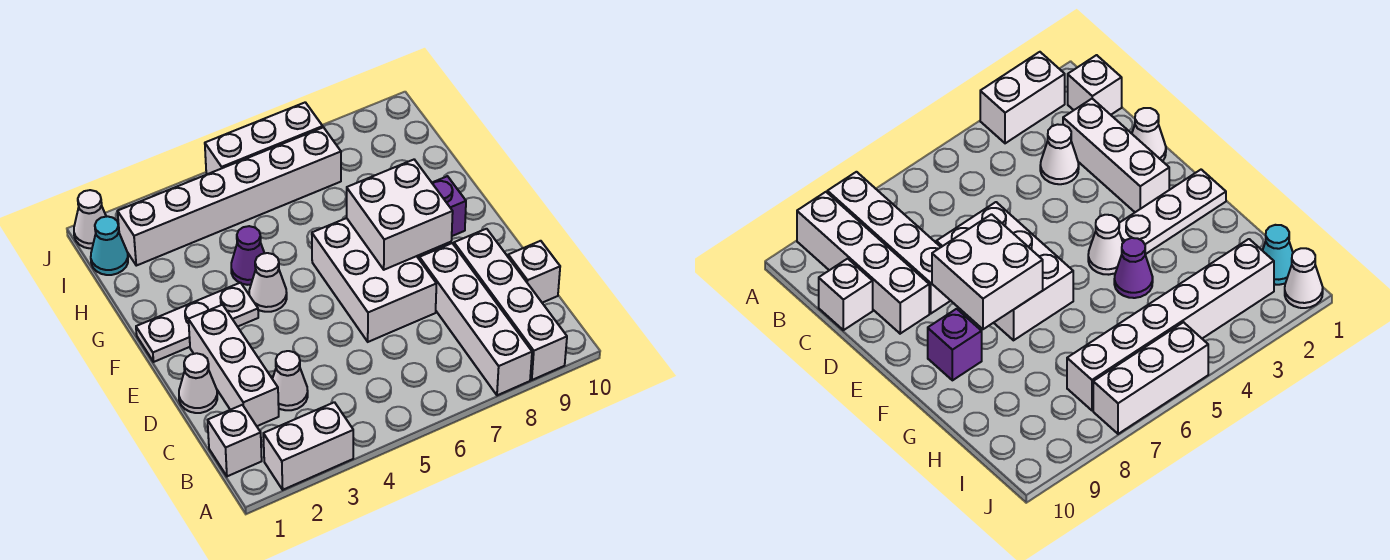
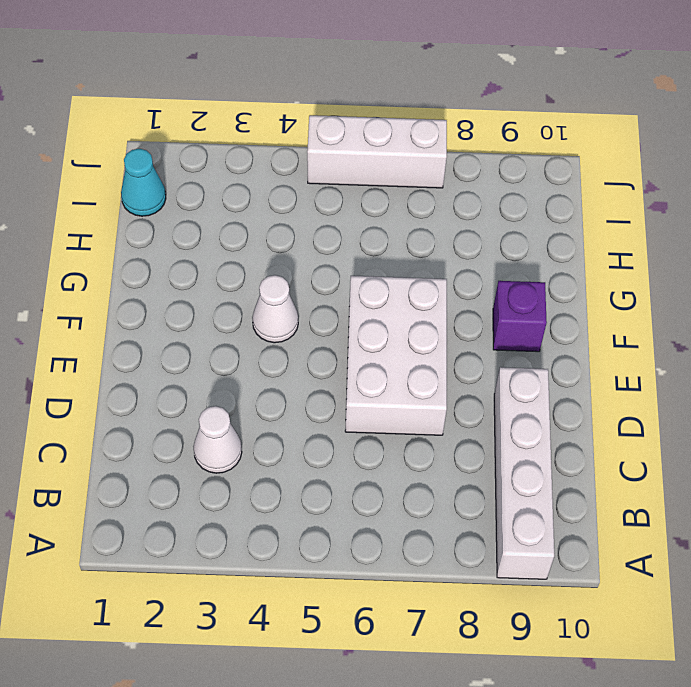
none -> white 1x2 brick [263,402,353,490]
none -> white 1x4 brick [419,243,532,395]
none -> white 1x1 brick [208,405,262,476]

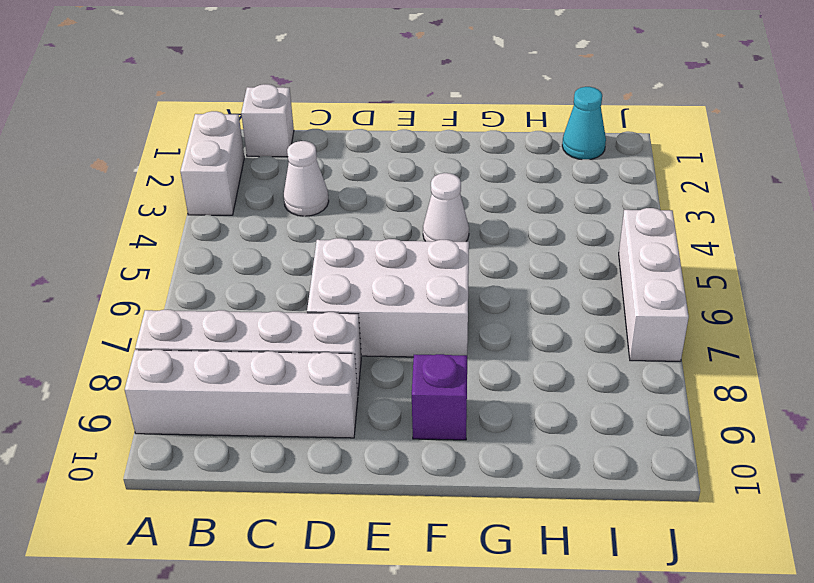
none -> white 1x3 brick [188,305,279,426]
none -> white 1x1 brick [508,241,560,303]
none -> white 1x1 cone [179,353,217,413]

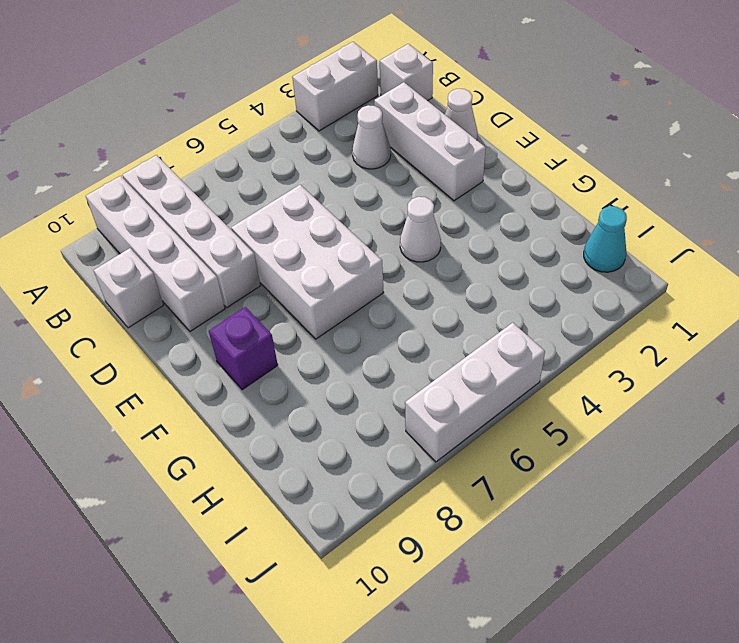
none -> white 1x3 plate [136,283,258,362]
none -> purple 1x1 cone [231,226,264,285]
none -> white 1x6 brick [118,127,341,266]

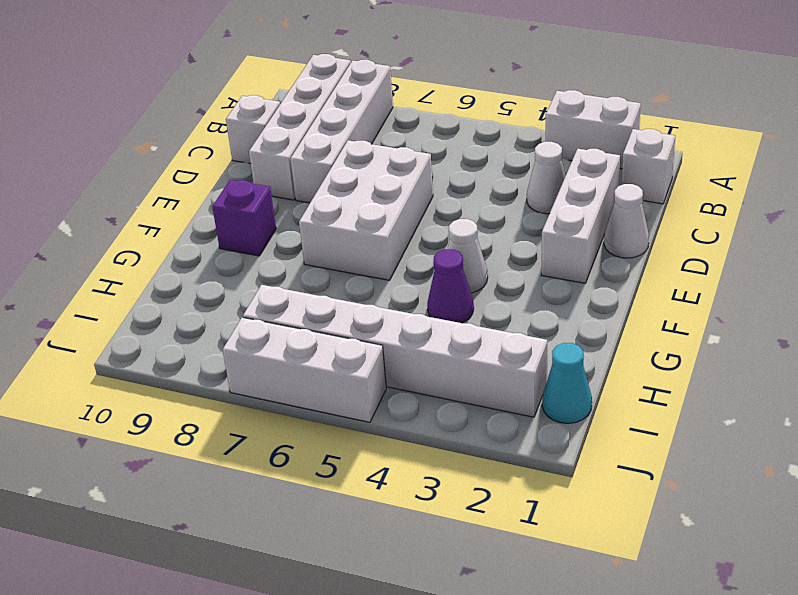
none -> white 1x3 plate [136,283,258,362]
none -> white 1x1 cone [74,190,106,248]
none -> white 2x2 brick [347,160,453,270]

